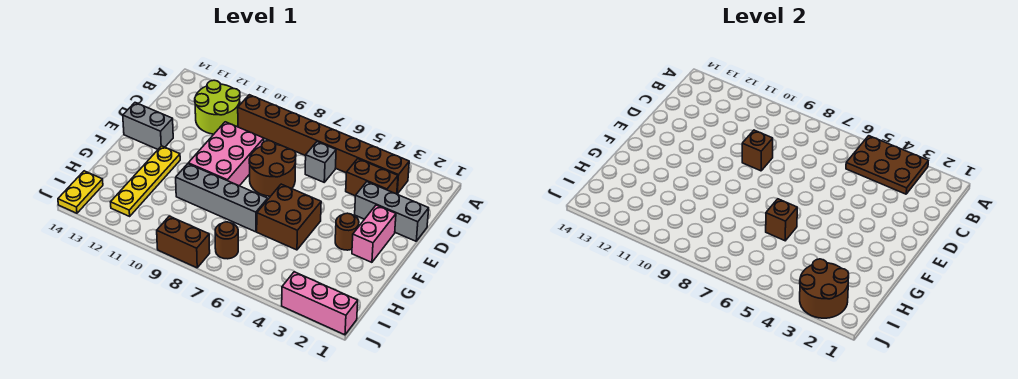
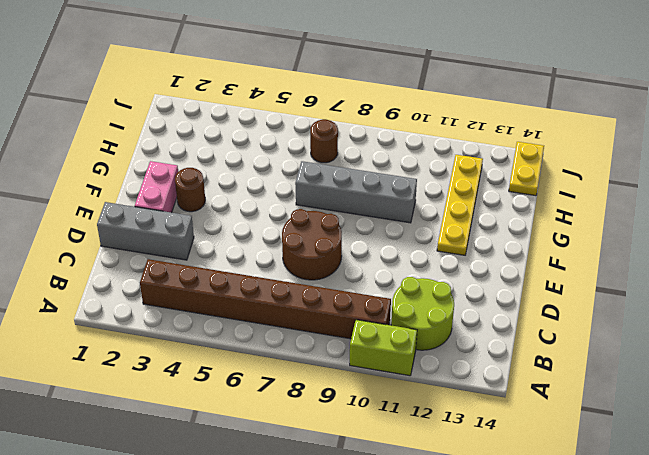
lime 1x2 brick [350,320,417,376] -> none
none -> brown 1x2 brick [346,159,398,196]
none -> grey 1x1 brick [305,142,336,182]
none -> pink 2x3 brick [188,122,264,186]

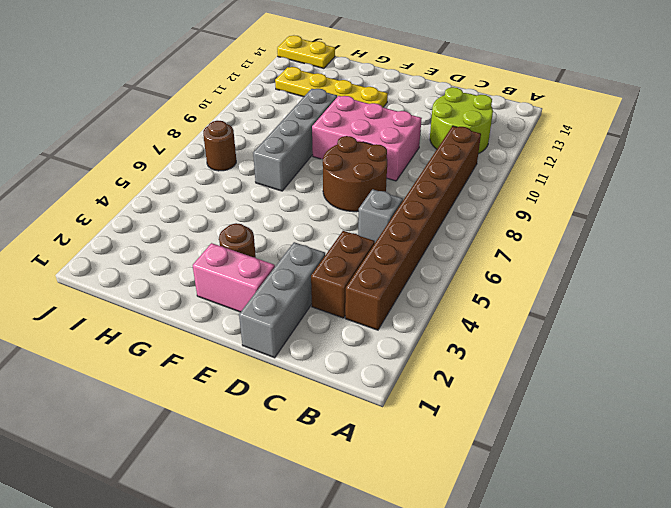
none -> grey 1x2 brick [123,103,173,149]
none -> brown 2x2 brick [257,184,321,250]
none -> pink 1x3 brick [282,272,358,335]

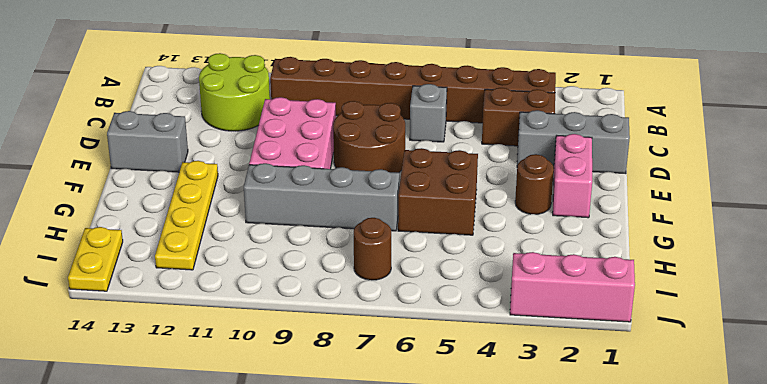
none -> brown 1x2 brick [157,216,210,268]
none -> brown 2x3 plate [846,136,928,194]
none -> brown 1x1 brick [742,130,773,171]

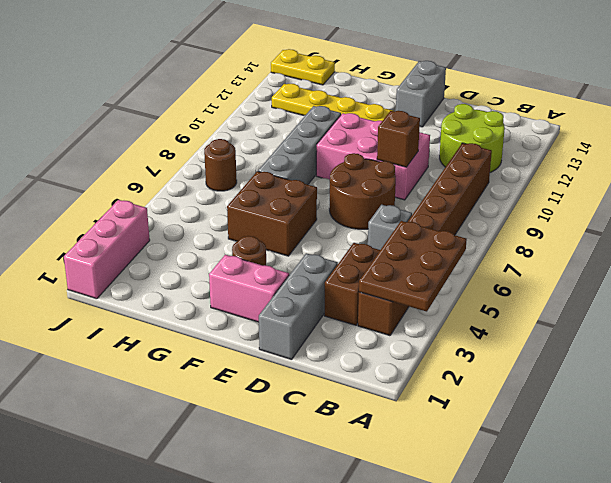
none -> brown 1x2 brick [157,216,210,268]
none -> brown 1x1 brick [766,199,797,241]
none -> brown 2x2 round brick [800,259,849,318]

